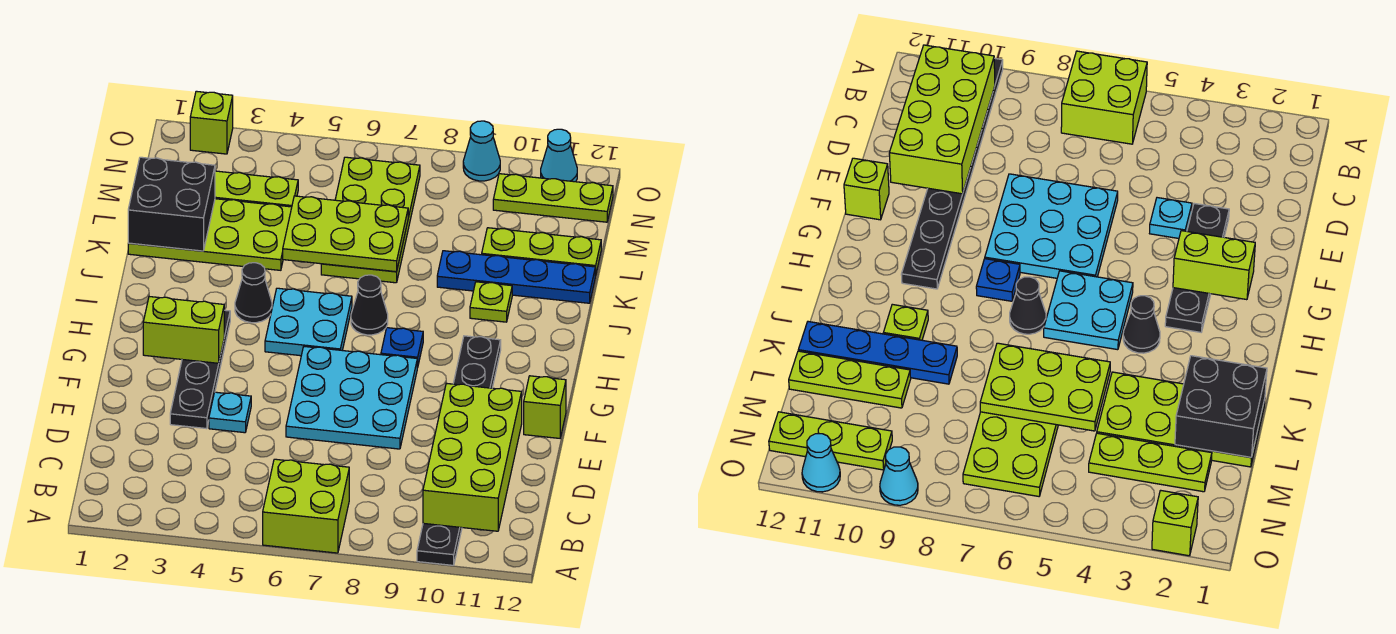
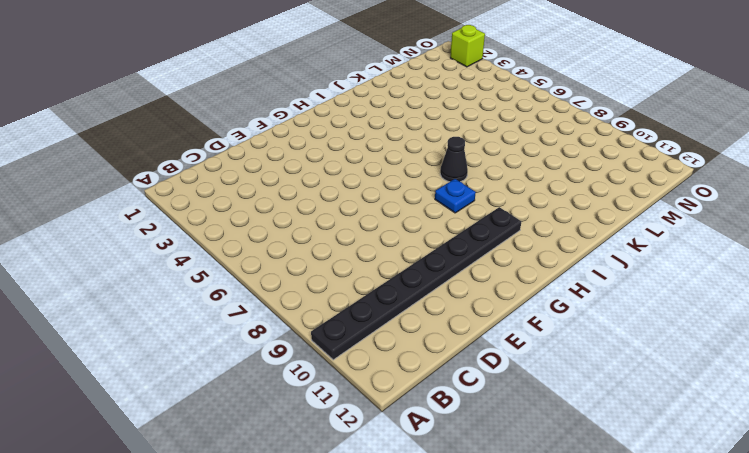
none -> lime 2x2 brick [263,459,349,553]
none -> black 1x4 plate [170,310,230,429]
none -> cyan 1x1 plate [209,392,251,433]

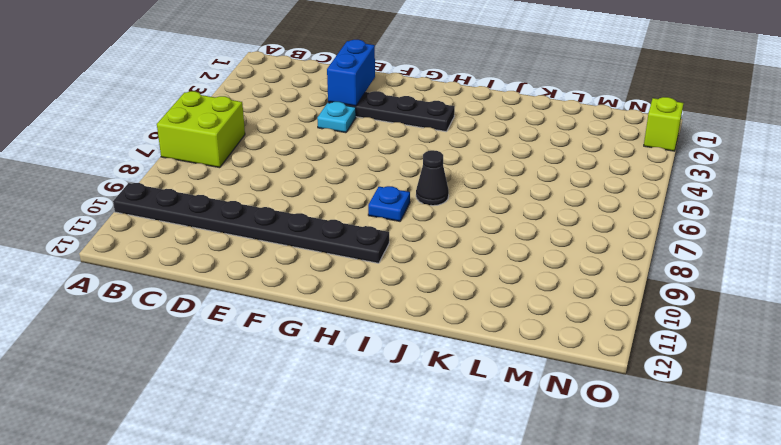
blue 1x2 brick [327,40,375,106] -> none
none -> cyan 3x3 plate [286,347,417,449]
none -> lime 1x1 brick [524,376,566,438]
none -> cyan 2x2 plate [265,288,352,356]

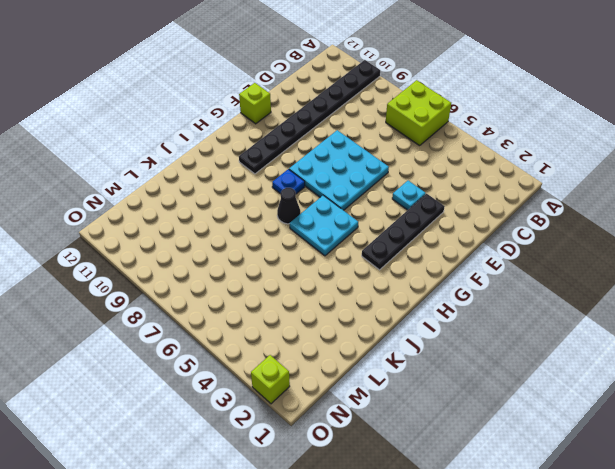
none -> black 1x1 cone [235,263,272,323]
none -> lime 1x1 plate [470,282,512,322]
none -> lime 2x4 plate [128,199,292,270]

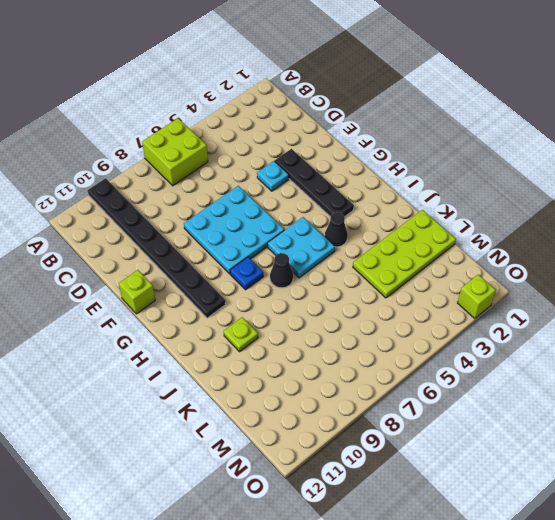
none -> lime 2x4 plate [321,157,420,283]
none -> blue 1x4 plate [437,251,595,303]
none -> lime 1x3 plate [482,228,601,276]

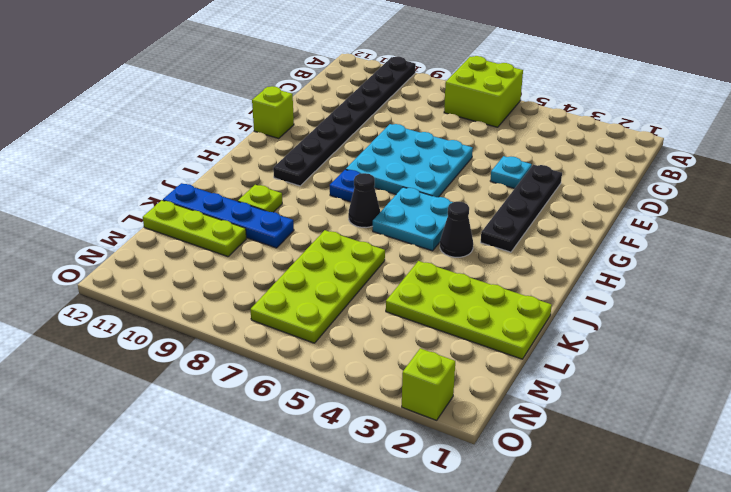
none -> lime 1x3 plate [215,171,298,207]
none -> lime 1x3 plate [493,174,613,222]
none -> cyan 1x1 cone [463,121,500,181]

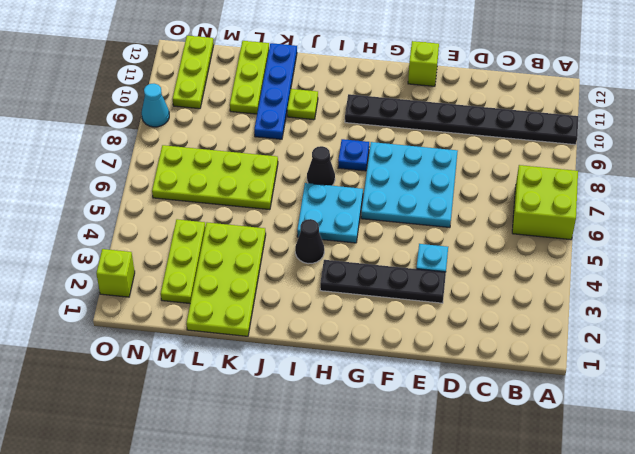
none -> cyan 1x1 cone [541,129,577,182]
none -> lime 2x4 brick [423,383,522,531]
none -> lime 1x2 brick [143,297,224,363]

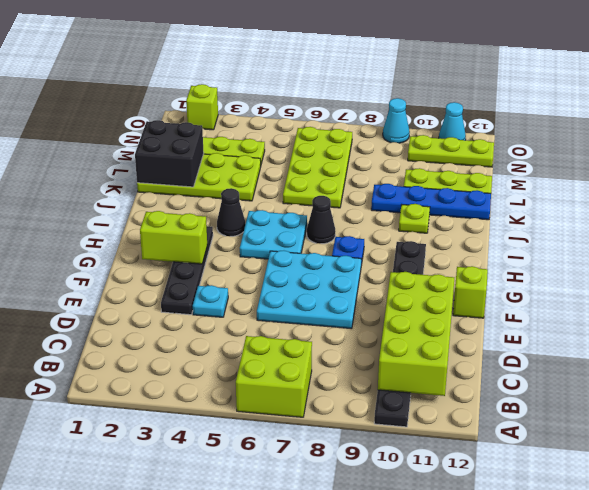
none -> lime 2x3 plate [283,196,408,272]

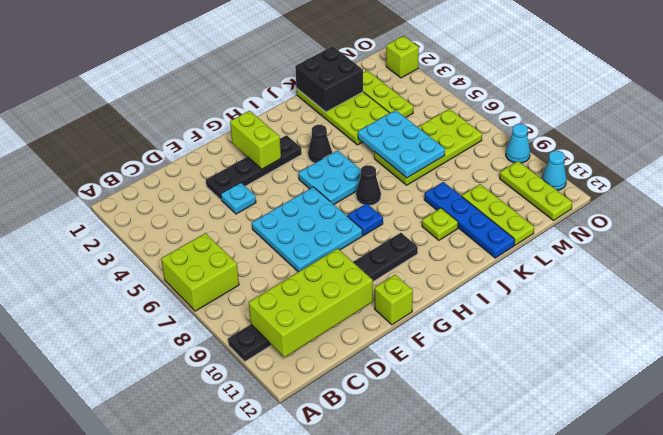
cyan 2x3 plate [358,110,445,178] -> lime 2x3 plate [283,196,408,272]

